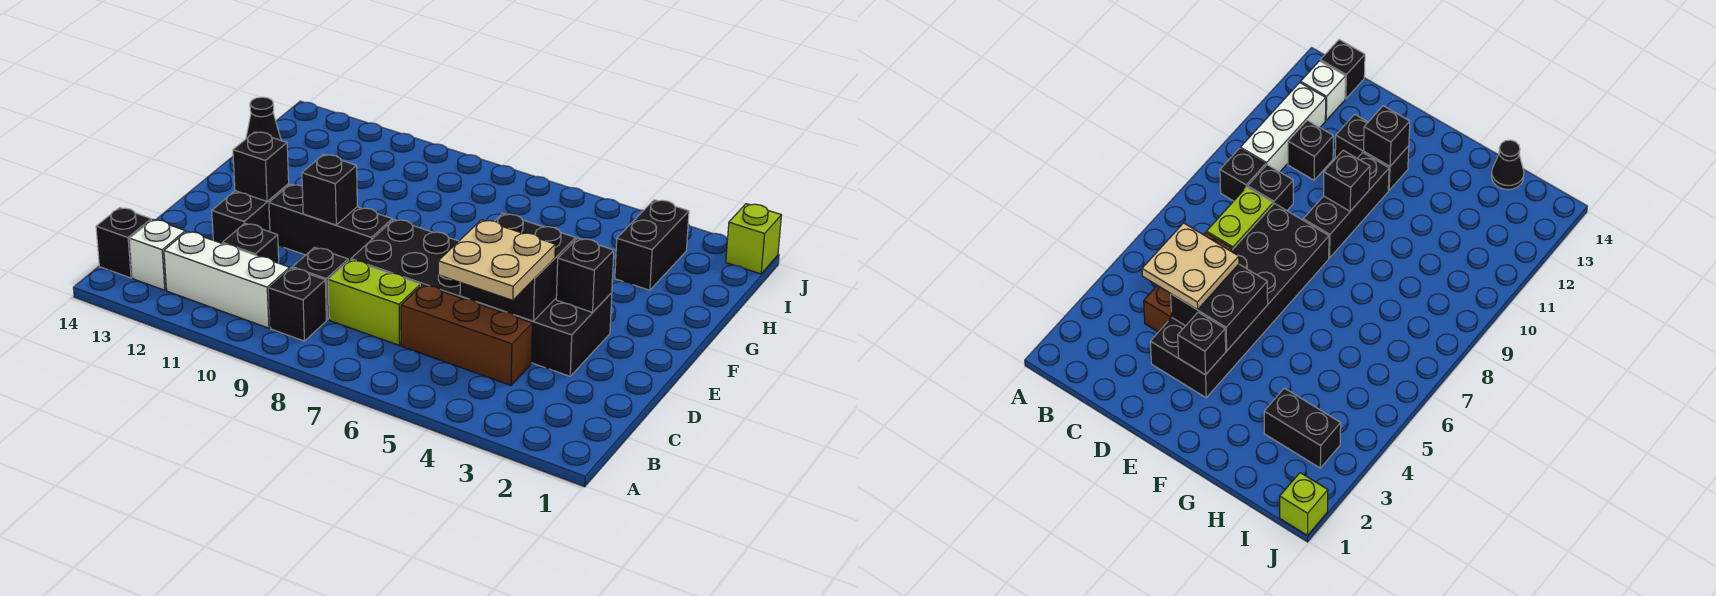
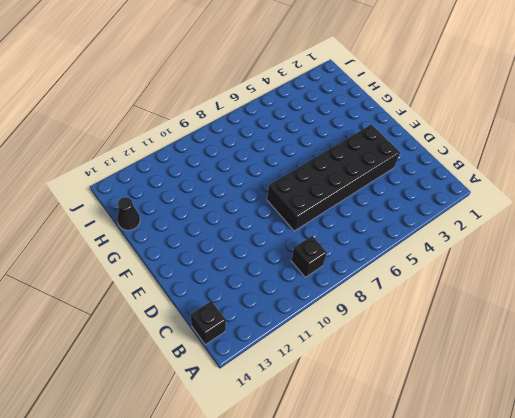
none -> white 1x3 brick [164,231,290,328]
none -> white 1x1 brick [130,219,185,290]
none -> brown 1x3 brick [401,285,532,385]

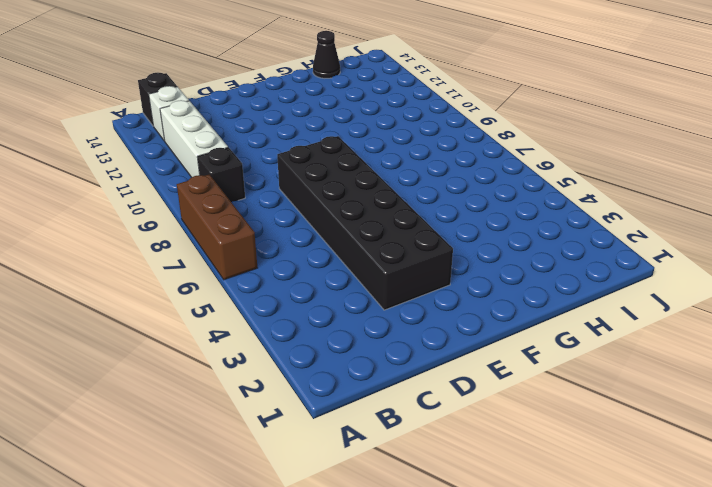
brown 1x3 brick [177,174,257,280] -> brown 1x3 brick moved to [401,285,532,385]
none -> lime 1x2 brick [328,260,420,345]
none -> black 1x1 brick [293,247,348,320]
none -> black 1x1 brick [222,223,279,263]

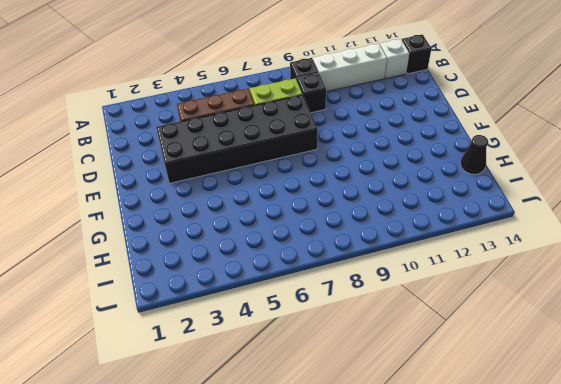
none -> black 1x1 brick [222,223,279,263]
none -> black 1x2 brick [212,184,289,243]
none -> black 1x3 brick [269,184,392,261]

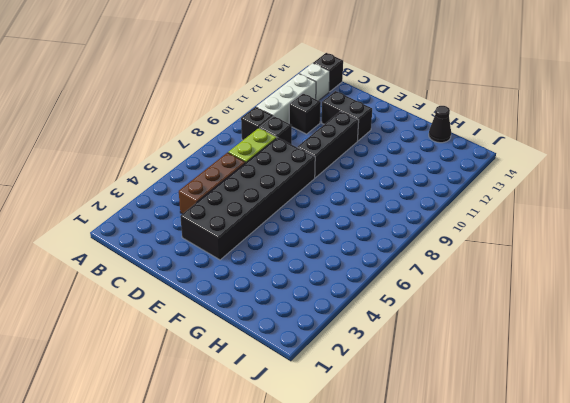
none -> black 1x2 brick [615,200,689,290]
none -> lime 1x1 brick [726,204,781,274]
none -> black 2x2 brick [460,213,576,321]

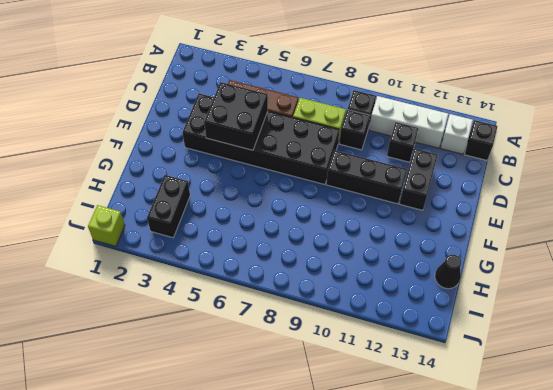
none -> black 1x1 brick [556,238,614,312]
none -> black 1x1 brick [302,155,357,225]
none -> black 1x1 brick [233,132,289,201]

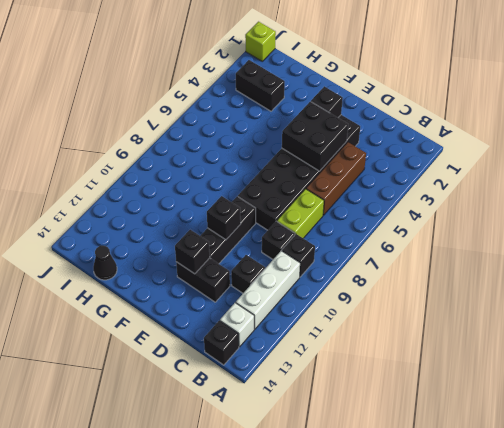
none -> tan 2x2 plate [438,220,555,300]

